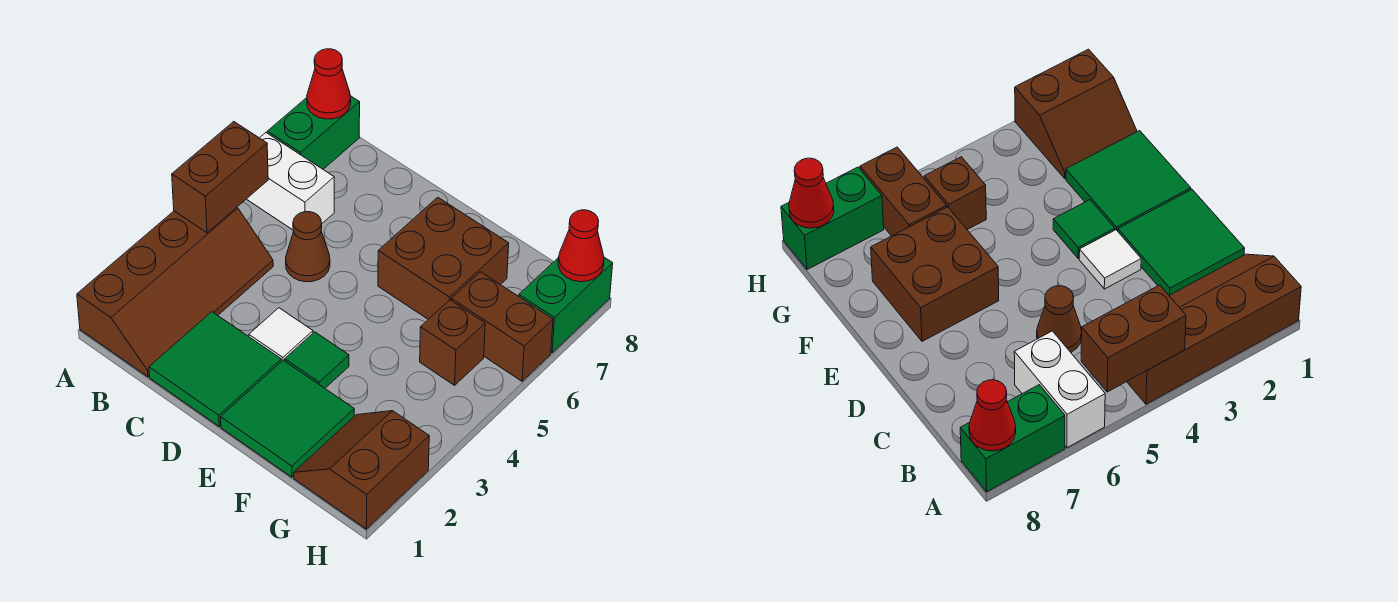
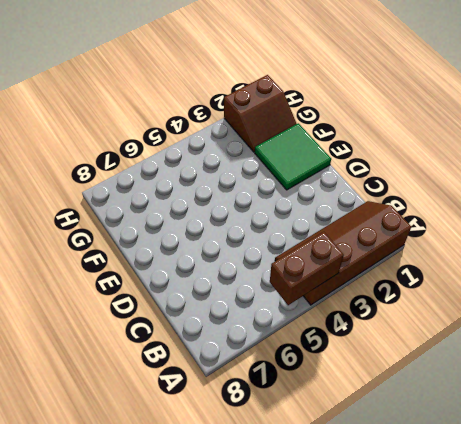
none -> white 1x2 brick [247,133,334,230]
none -> green 1x2 brick [267,96,360,169]
none -> green 2x2 tile [149,312,282,426]

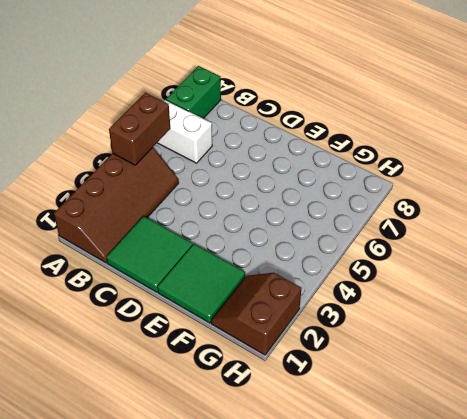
none -> brown 1x1 cone [286,212,330,282]
none -> white 1x1 tile [249,308,313,361]
none -> green 1x1 tile [285,332,349,388]

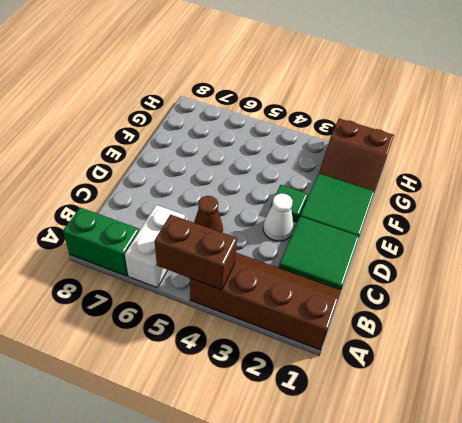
white 1x1 cone [263,193,294,241] -> white 1x1 tile [249,308,313,361]
none -> brown 2x2 brick [378,197,509,319]
none -> brown 1x1 brick [420,300,485,385]
none -> brown 1x2 brick [451,272,553,381]

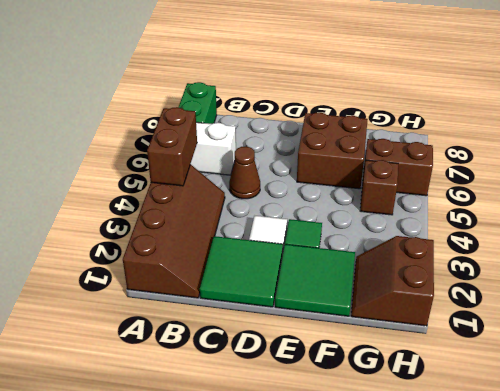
none -> green 1x2 brick [519,257,613,353]
none -> red 1x1 cone [307,49,351,119]
none -> red 1x1 cone [558,210,604,282]

